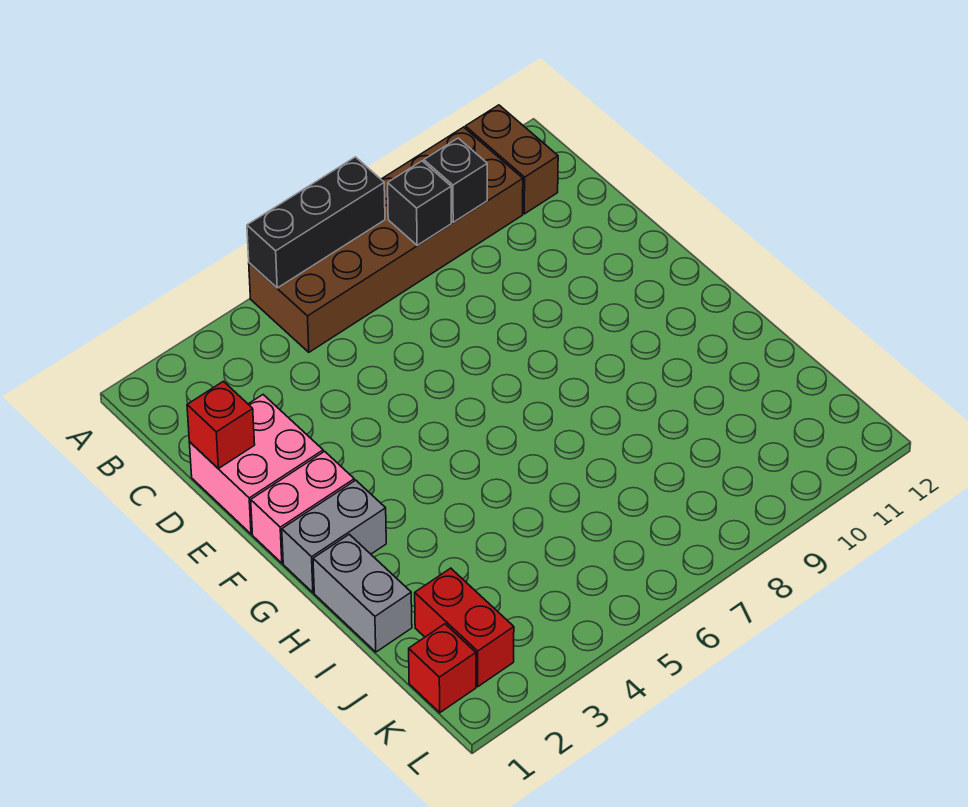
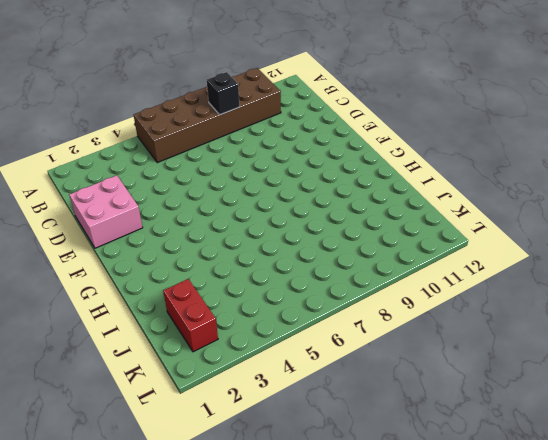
none -> brown 1x2 brick [465,105,558,214]
none -> pink 1x2 brick [251,451,354,563]
none -> grey 1x2 brick [282,480,386,592]

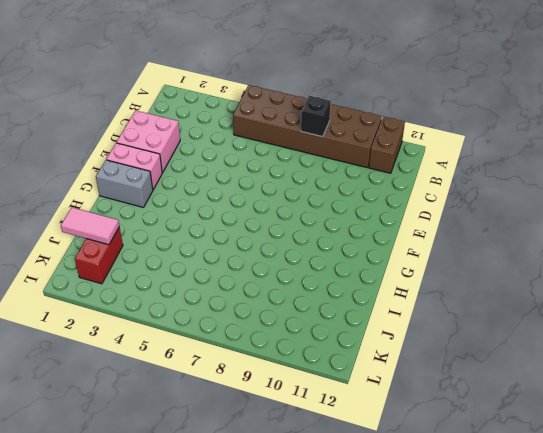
pink 1x2 tile [61,207,119,245] -> none
none -> grey 1x2 brick [313,534,412,652]
none -> red 1x1 brick [409,624,476,713]
none -> black 1x3 brick [247,157,385,288]

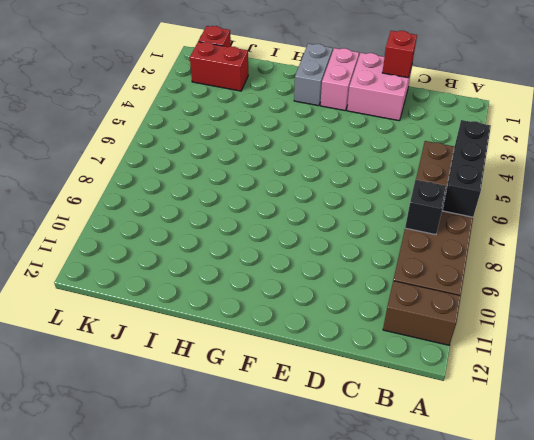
none -> grey 1x2 brick [313,534,412,652]
none -> black 1x1 brick [424,138,487,222]

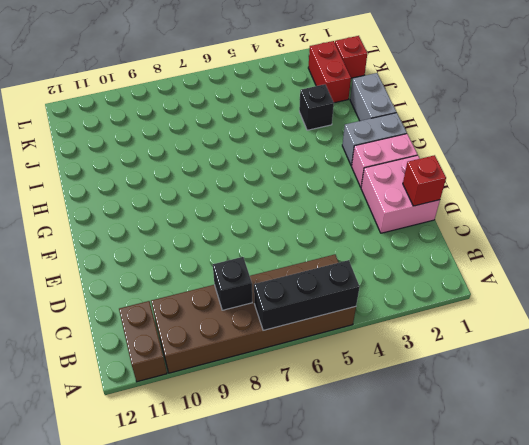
black 1x1 brick [299,84,334,130] -> black 1x1 brick moved to [424,138,487,222]

